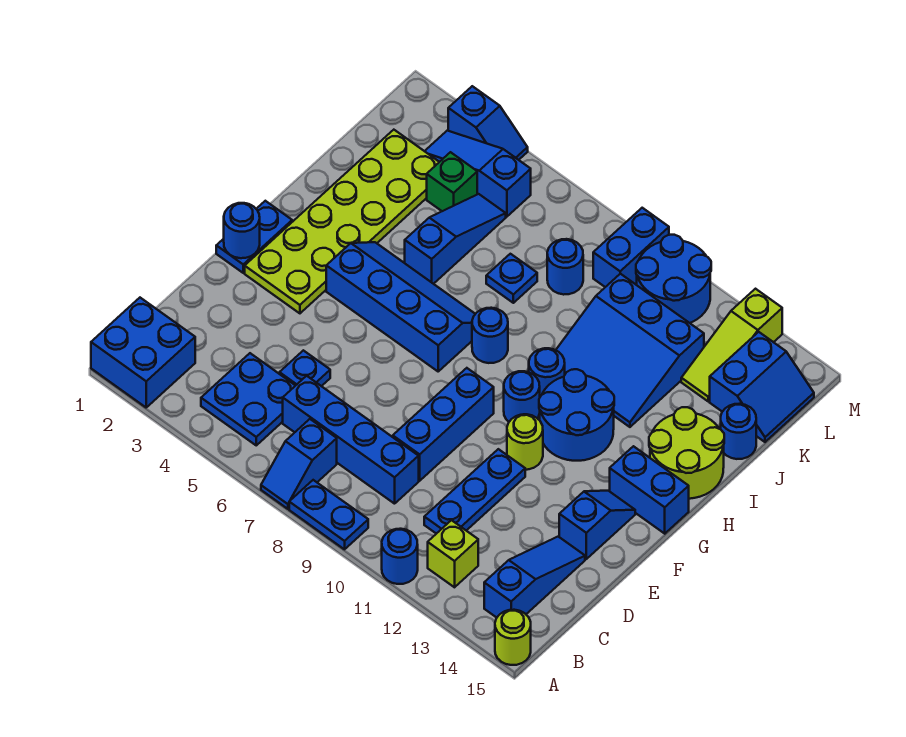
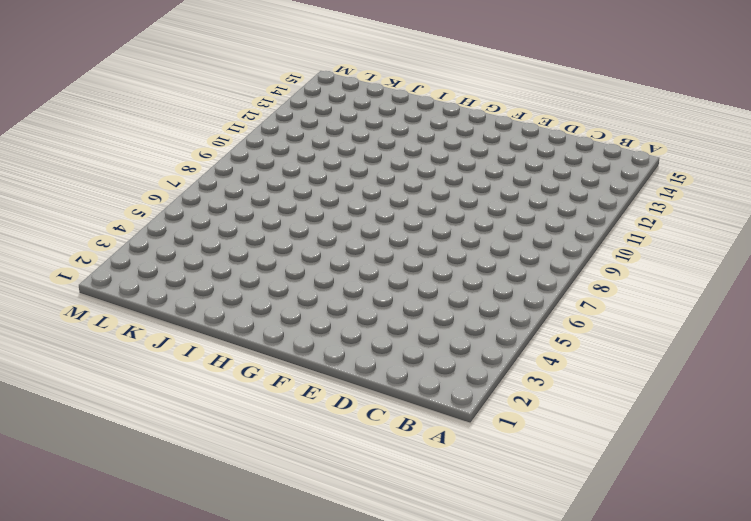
none -> blue 2x2 brick [91,298,195,407]
none -> blue 1x2 slope [261,419,337,509]
none -> blue 1x2 plate [289,480,368,549]
none -> blue 1x1 round brick [382,529,418,584]

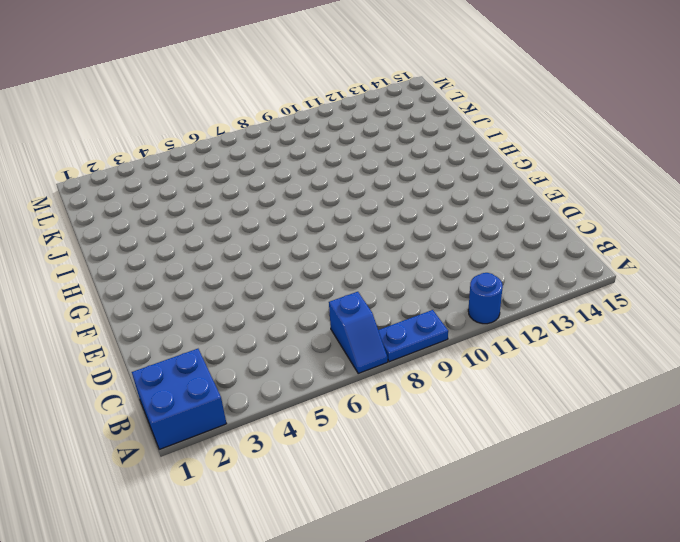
none -> lime 1x1 round brick [495,610,531,665]
none -> blue 2x2 plate [201,353,295,445]
none -> lime 1x1 brick [428,520,478,587]
none -> blue 1x3 slope [484,537,585,618]

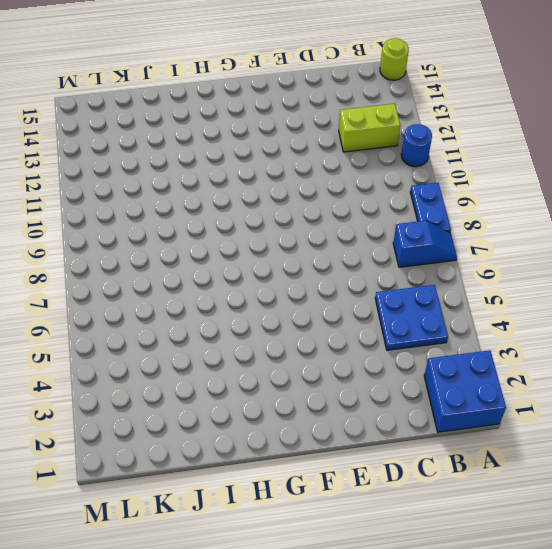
lime 1x2 brick [339,104,400,152] -> lime 1x1 brick [428,520,478,587]
none -> blue 1x3 slope [484,537,585,618]
none -> blue 1x4 brick [283,376,419,504]
none -> blue 1x3 plate [424,449,525,534]
none -> blue 1x1 plate [279,350,330,386]

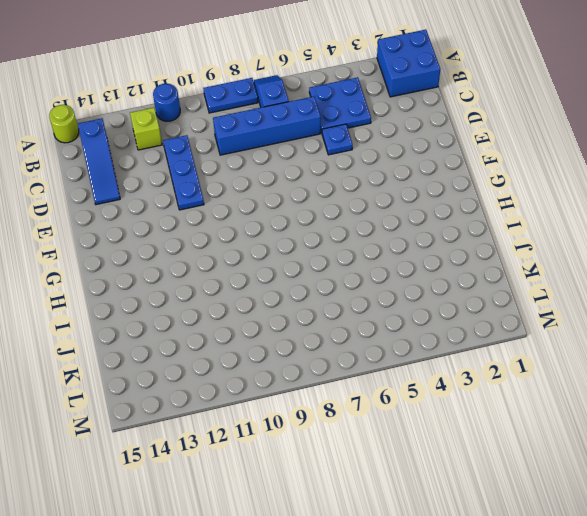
none -> blue 1x3 brick [393,368,494,481]
none -> blue 1x2 slope [559,491,635,559]
none -> blue 1x2 plate [216,201,292,273]
none -> lime 2x6 plate [245,130,439,313]

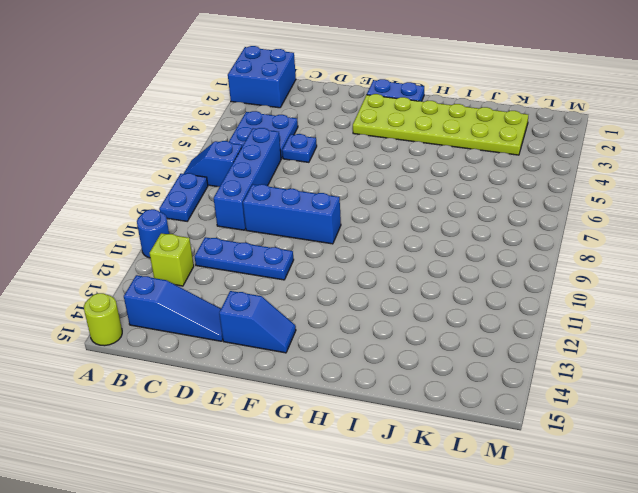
none -> lime 1x1 round brick [507,414,543,470]
none -> blue 2x4 slope [326,242,475,371]
none -> blue 1x1 round brick [504,371,540,422]
none -> blue 2x2 round brick [539,369,614,461]

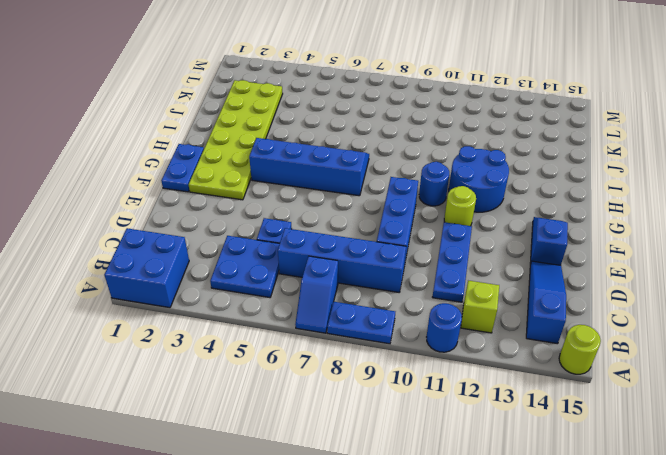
none -> blue 1x2 brick [610,446,689,534]
none -> blue 1x1 round brick [472,308,508,363]
none -> blue 1x1 round brick [529,348,565,397]
none -> lime 2x2 round brick [649,407,724,499]

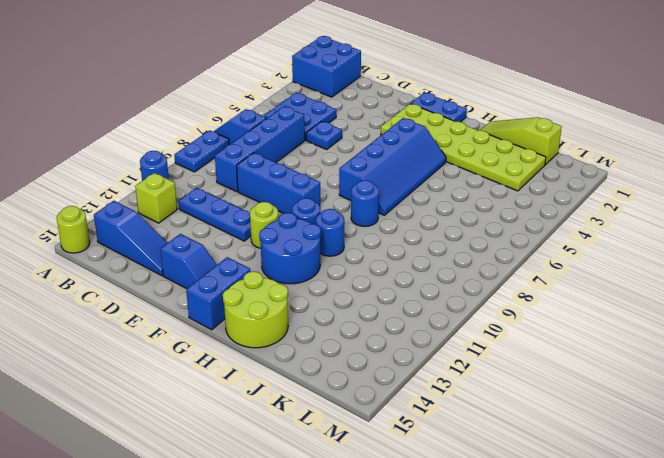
lime 1x3 slope [480,117,562,165] -> lime 1x3 slope moved to [681,289,782,401]
none -> blue 1x3 slope [405,194,506,284]
none -> blue 3x3 slope [556,274,704,427]
none -> blue 1x1 plate [486,254,537,303]
none -> blue 1x1 round brick [721,404,756,459]

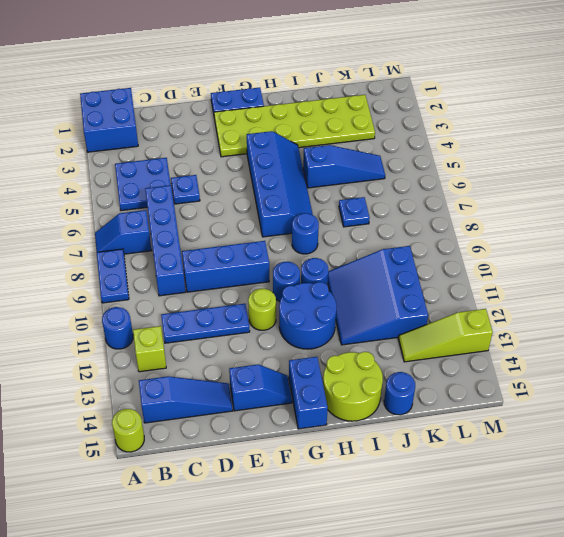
none -> green 1x1 brick [427,152,477,211]
none -> blue 1x1 round brick [547,239,583,295]
none -> blue 2x2 slope [710,332,814,442]
none -> blue 1x3 slope [425,131,531,217]

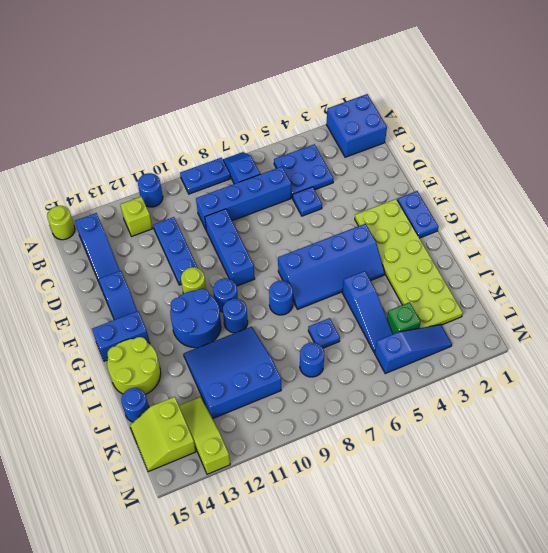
lime 2x2 slope [130,397,196,472] -> blue 2x2 slope [710,332,814,442]
none -> blue 1x2 brick [593,208,669,287]
none -> blue 2x2 round brick [636,235,711,323]
none -> blue 1x2 slope [448,86,528,160]
none -> blue 1x1 round brick [224,203,260,258]

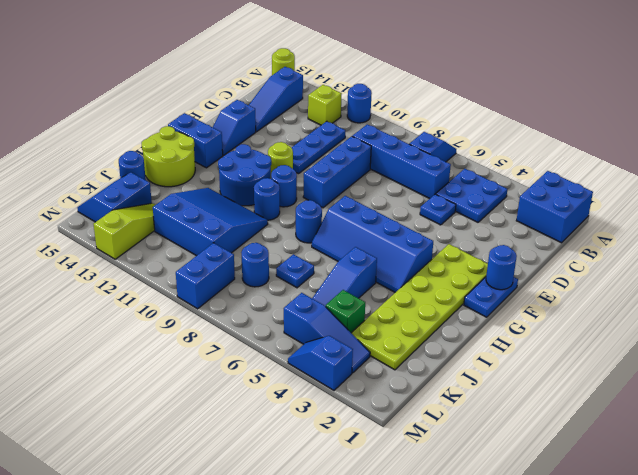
none -> blue 1x2 plate [289,480,368,549]
none -> blue 2x2 round brick [636,235,711,323]

